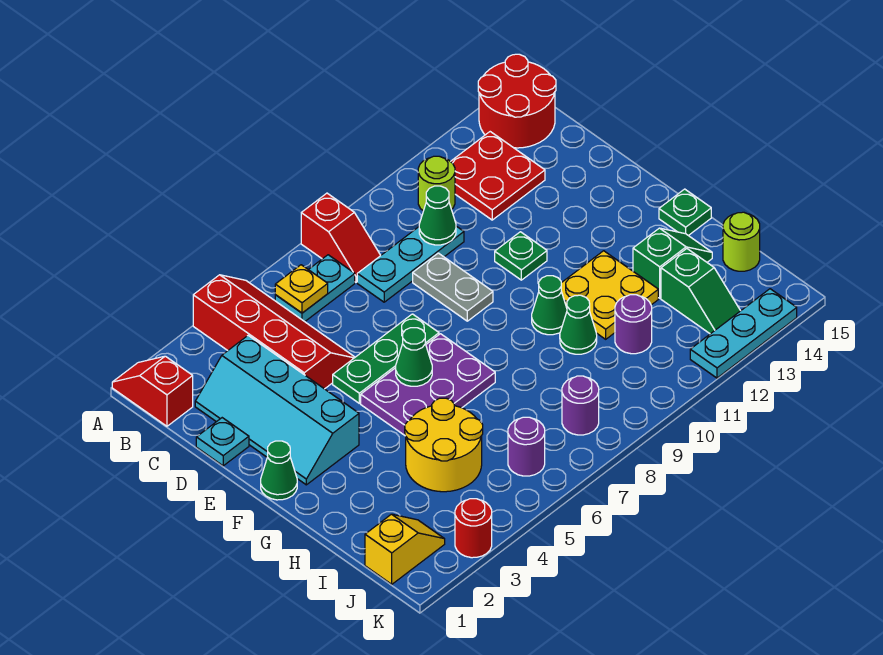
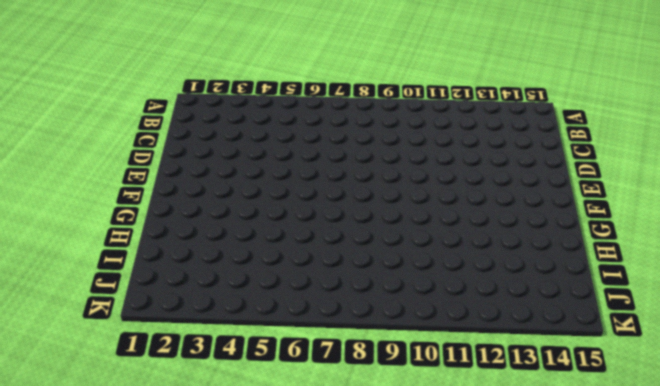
none -> red 1x2 slope [112,356,193,426]
none -> red 2x4 slope [193,275,355,389]
none -> red 1x2 slope [301,193,381,282]
none -> red 2x2 round brick [478,54,556,148]

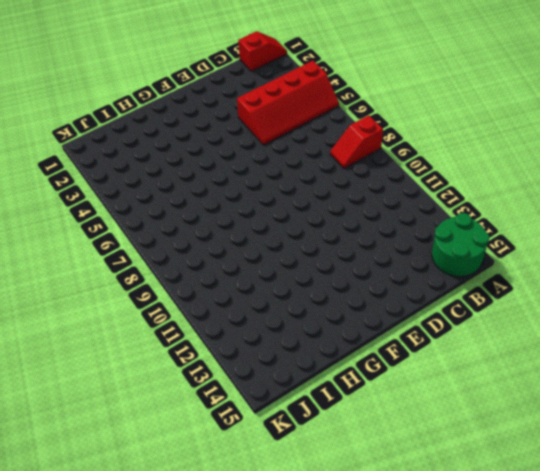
green 2x2 round brick [432,213,489,277] -> red 2x2 round brick [478,54,556,148]
none -> cyan 1x2 plate [275,255,355,322]
none -> lime 1x1 round brick [418,156,455,211]
none -> red 2x2 plate [450,132,545,220]
none -> cyan 2x4 slope [195,336,359,485]

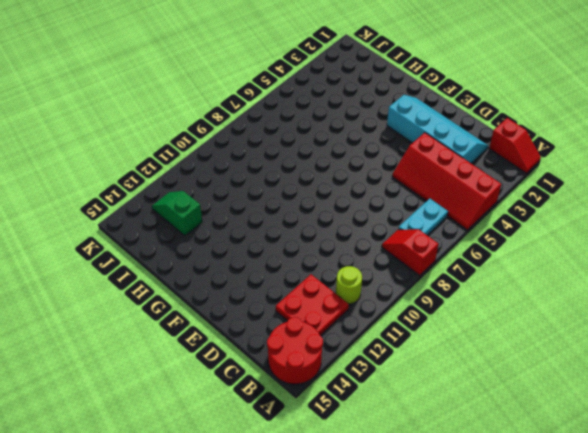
none -> cyan 1x3 plate [357,226,464,302]
none -> cyan 1x1 plate [196,418,249,466]
none -> grey 1x2 plate [413,253,493,321]
none -> green 1x3 plate [333,314,439,403]

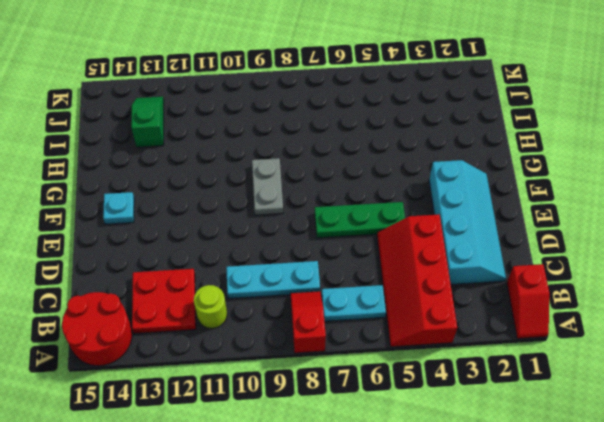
grey 1x2 plate [252,158,283,215] -> grey 1x2 plate moved to [413,253,493,321]
cyan 1x1 plate [103,192,134,224] -> cyan 1x1 plate moved to [196,418,249,466]
none -> green 1x1 plate [495,232,547,280]
none -> green 1x1 cone [261,441,297,500]
none -> purple 2x3 plate [361,334,495,435]
none -> green 1x1 cone [532,276,567,335]

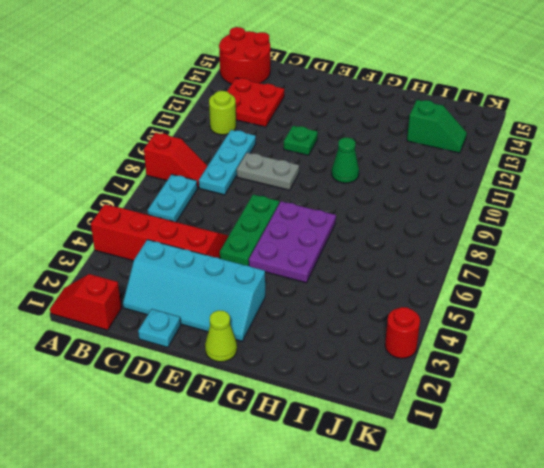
lime 1x1 cone [205,310,237,362] -> green 1x1 cone [261,441,297,500]
none -> yellow 2x2 plate [561,251,658,339]
none -> green 1x1 plate [659,189,711,236]
none -> yellow 2x2 round brick [405,398,483,492]
none -> green 1x1 cone [560,295,597,354]

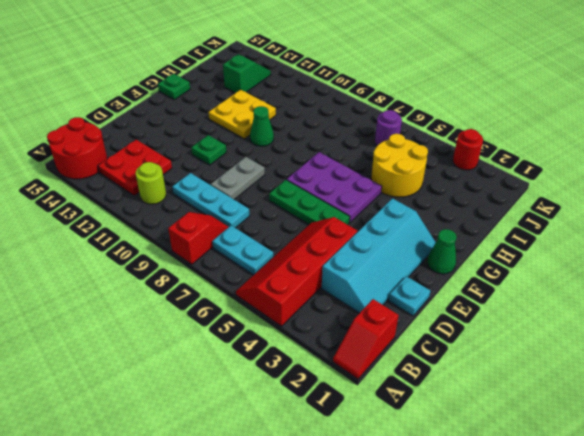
none -> green 1x1 cone [560,295,597,354]
none -> green 1x2 slope [633,228,712,298]
none -> purple 1x1 round brick [615,295,652,354]
none -> lime 1x1 round brick [723,212,760,271]

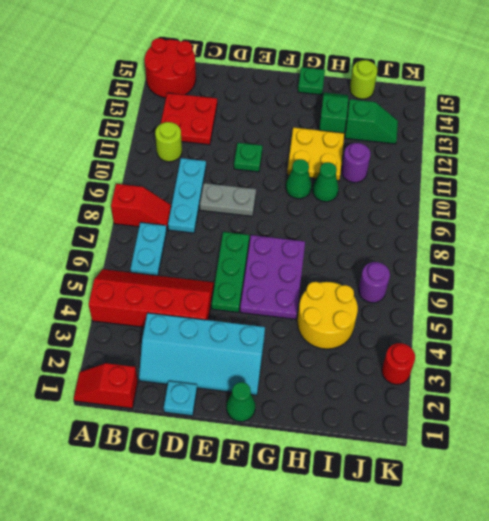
none -> yellow 1x2 slope [365,514,445,584]
none -> purple 1x1 round brick [562,376,599,435]
none -> cyan 1x3 plate [690,289,797,378]
none -> yellow 1x1 plate [275,265,328,313]

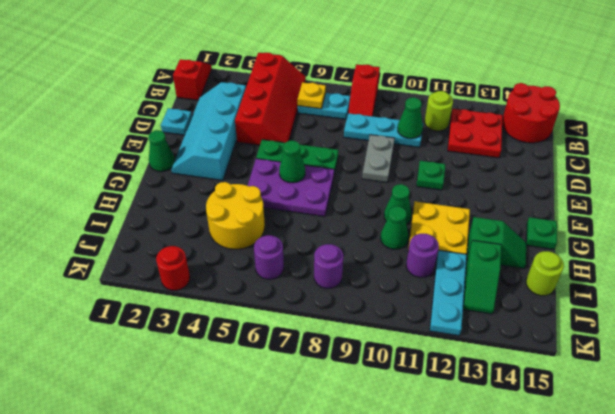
cyan 1x3 plate [430,250,467,336] -> cyan 1x3 plate turned to [690,289,797,378]
none -> yellow 1x2 slope [365,514,445,584]

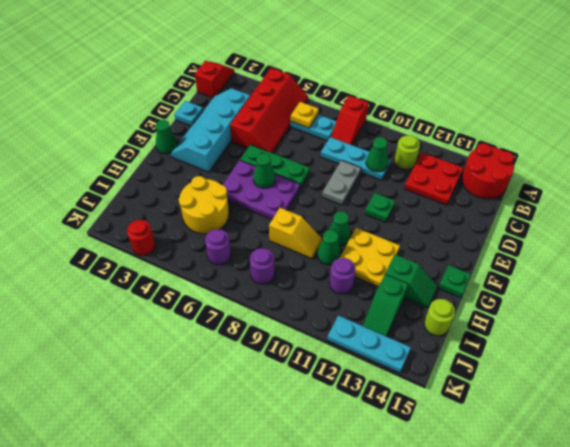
yellow 1x2 slope [269,208,322,259] -> yellow 1x2 slope moved to [365,514,445,584]

